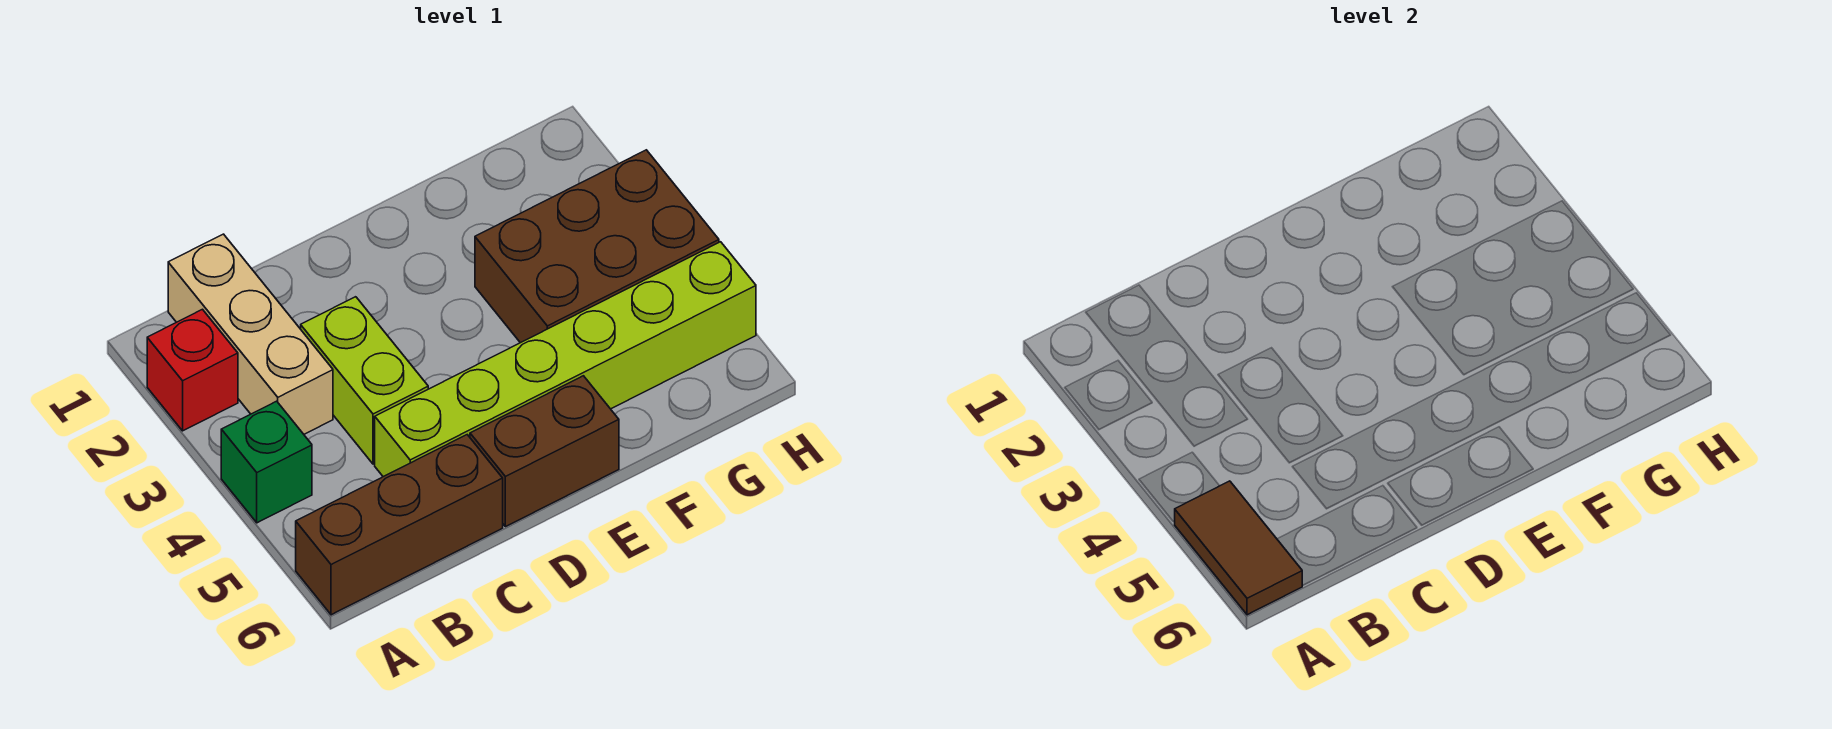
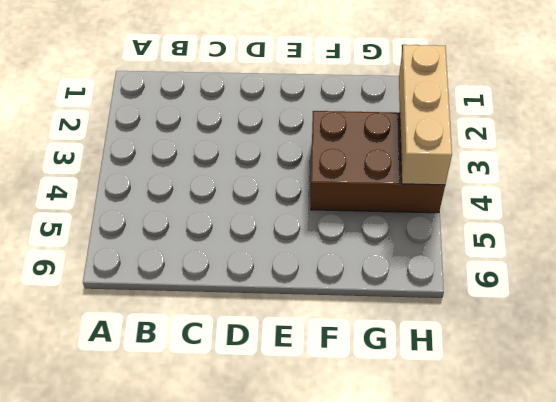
tan 1x3 brick [399,45,452,185] -> tan 1x3 brick moved to [168,234,333,434]
none -> red 1x1 brick [147,309,238,431]
none -> green 1x1 brick [221,401,312,523]

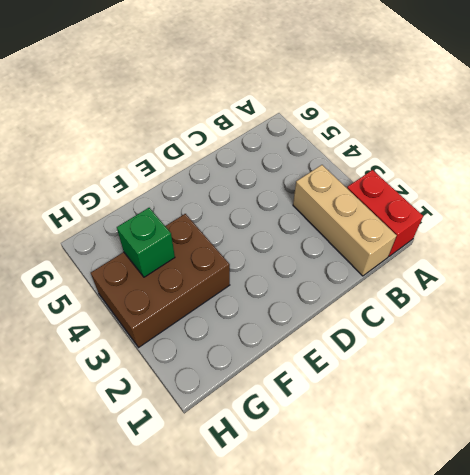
red 1x2 brick [347,170,423,256] -> red 1x1 brick [147,309,238,431]
green 1x1 brick [117,208,175,277] -> green 1x1 brick moved to [221,401,312,523]
none -> brown 1x3 brick [296,435,503,615]
none -> lime 1x2 brick [301,297,428,464]

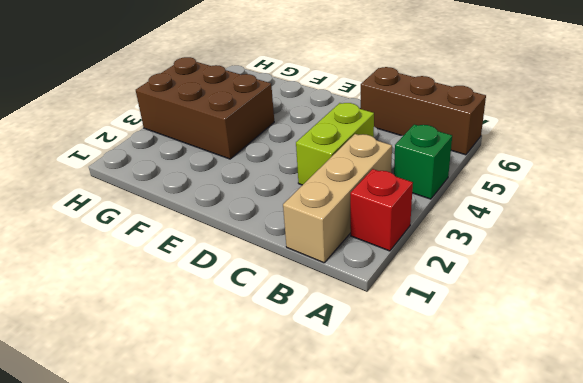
none -> lime 1x6 brick [375,242,756,477]
none -> brown 1x2 brick [470,376,619,527]

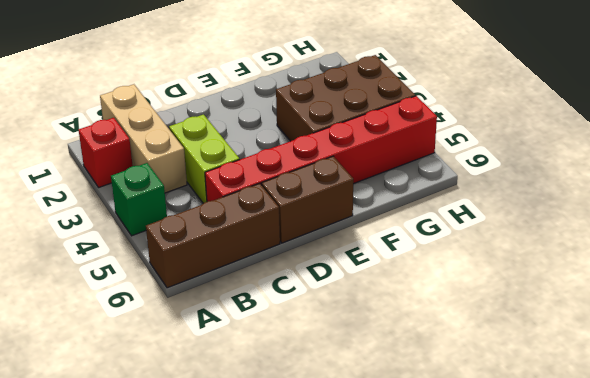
red 1x6 brick [205,96,437,202] -> lime 1x6 brick [375,242,756,477]
none -> brown 1x2 tile [1175,481,1302,615]

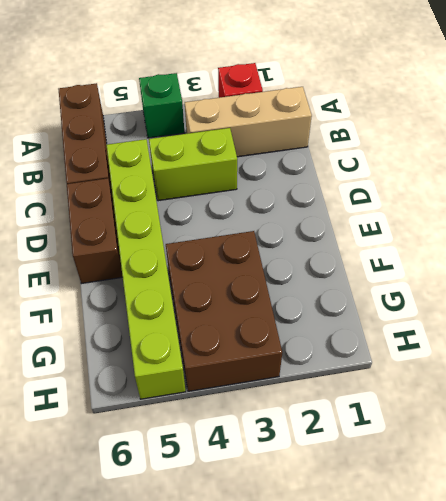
none -> brown 1x2 tile [1175,481,1302,615]

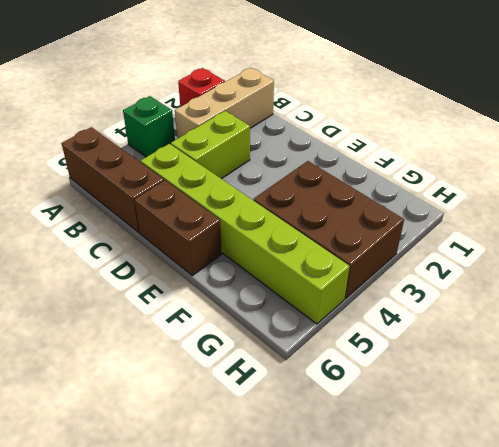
none -> brown 1x2 tile [1175,481,1302,615]

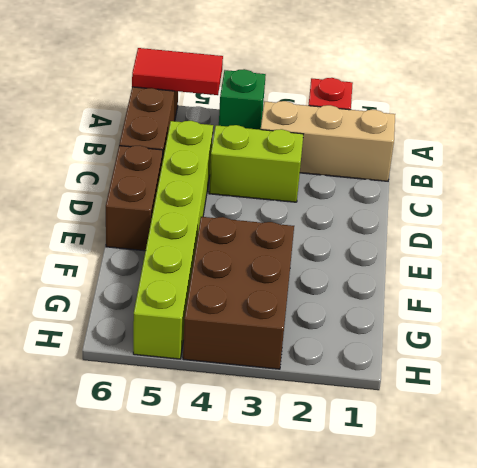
red 1x2 tile [132,48,223,95] -> brown 1x2 tile [1175,481,1302,615]

